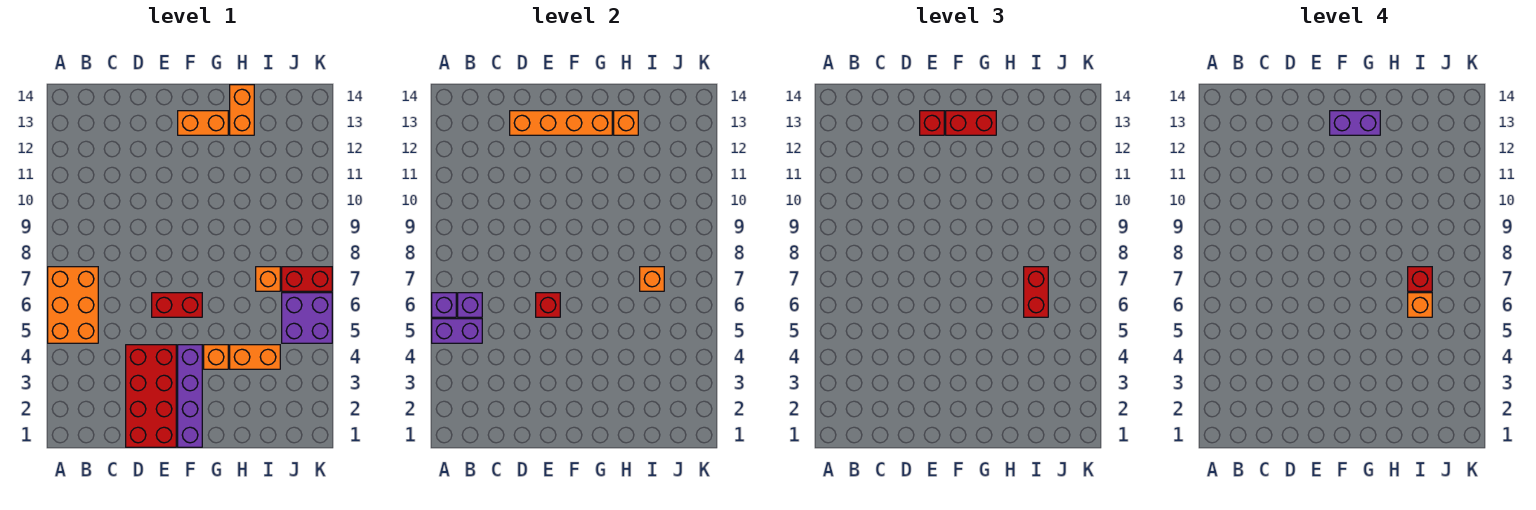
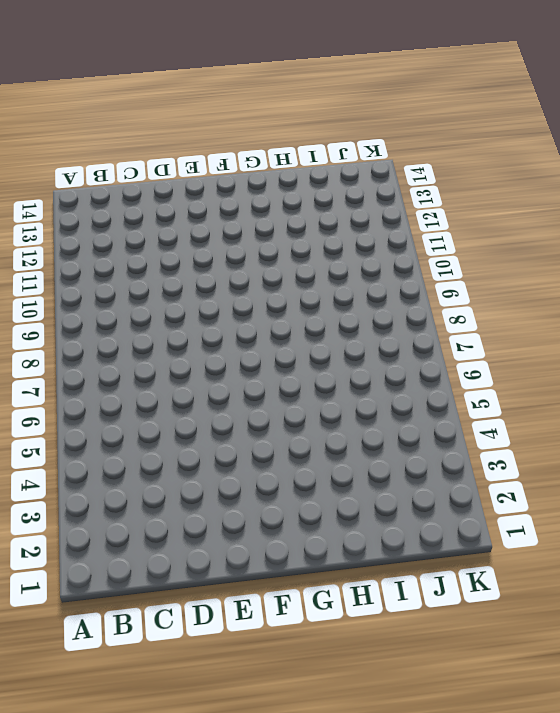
none -> orange 2x3 brick [48,267,98,343]
none -> red 2x4 brick [126,345,176,447]
none -> red 1x2 brick [152,293,202,317]

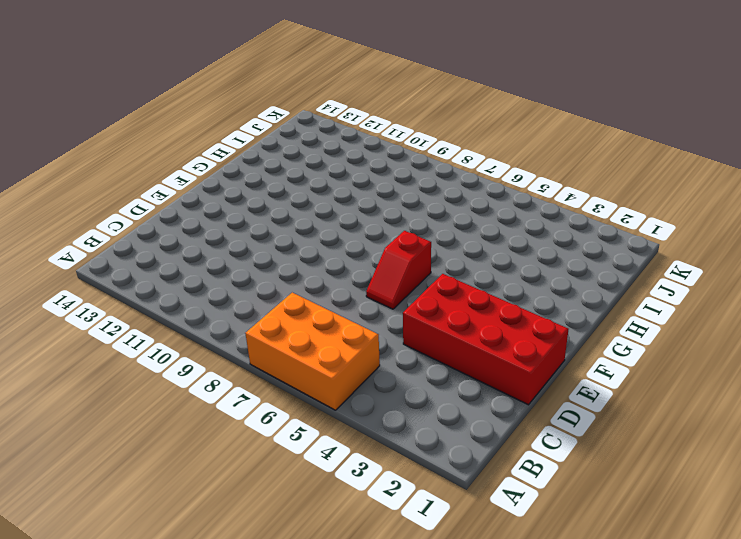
red 1x2 slope [366,231,431,309] -> red 1x2 brick [152,293,202,317]
none -> purple 1x4 brick [178,345,202,447]
none -> orange 1x2 brick [178,111,228,135]
none -> orange 1x1 brick [204,345,228,369]

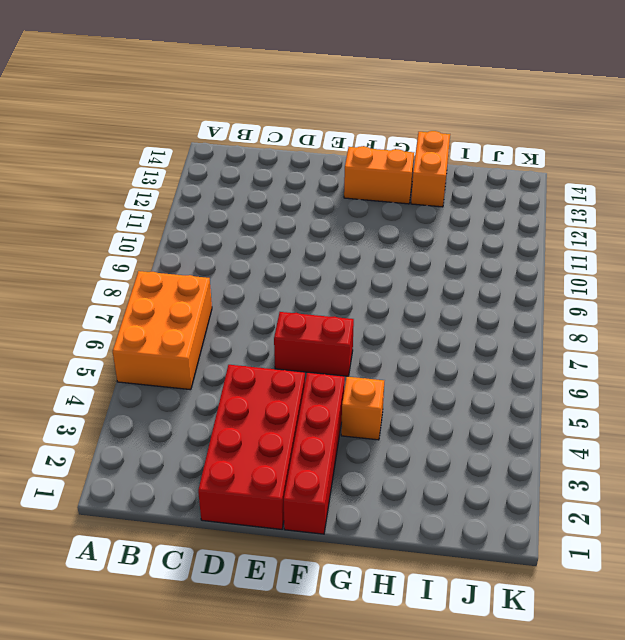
red 1x4 brick [284,373,345,534] -> purple 1x4 brick [178,345,202,447]
none -> orange 1x2 brick [230,345,280,369]
none -> orange 1x1 brick [256,267,280,291]
none -> purple 2x2 brick [282,293,332,343]

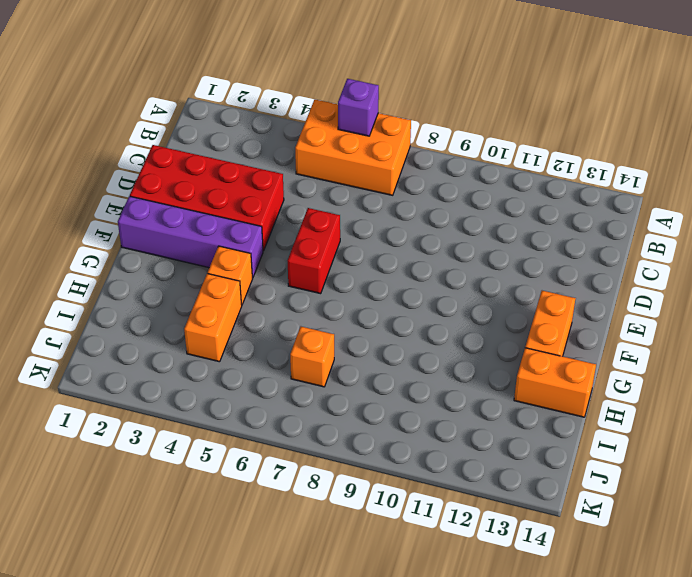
none -> purple 2x2 brick [282,293,332,343]
none -> red 1x2 brick [282,267,332,291]
none -> purple 1x2 brick [432,319,482,343]

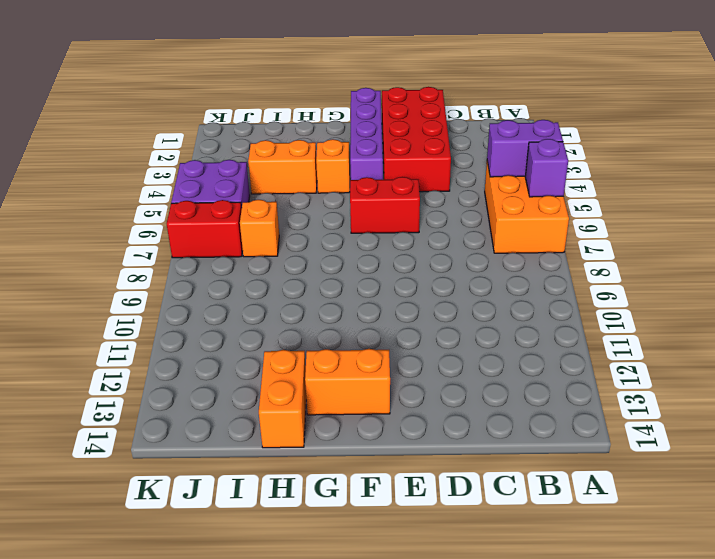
none -> purple 1x1 brick [458,293,482,317]
none -> orange 1x4 brick [510,111,612,135]
none -> red 1x1 brick [536,293,560,317]

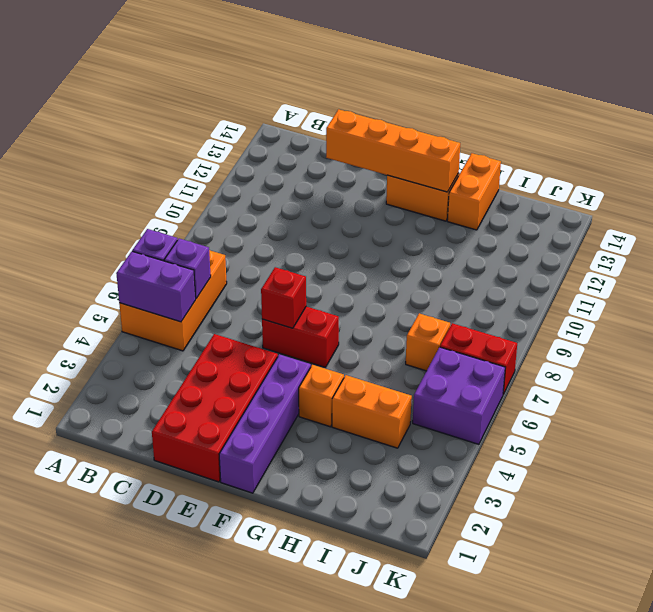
none -> orange 1x1 brick [614,111,638,135]
none -> orange 1x1 brick [640,267,664,291]
none -> red 1x1 brick [920,111,944,135]

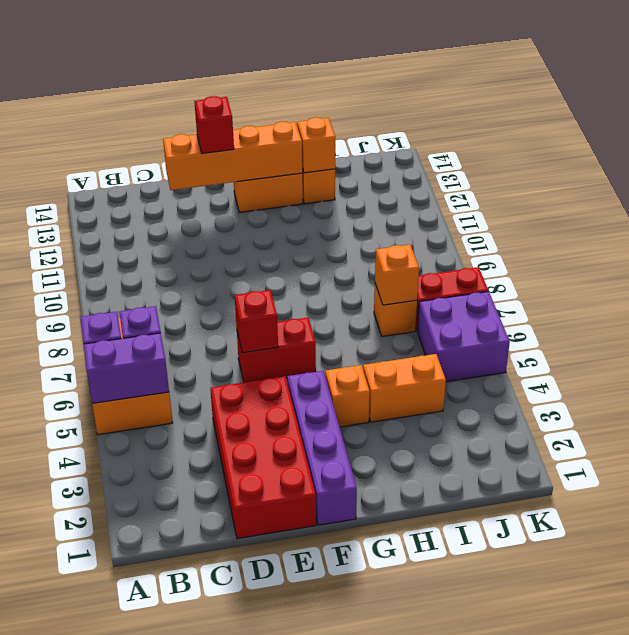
none -> red 1x2 brick [946,111,996,135]
none -> red 1x2 brick [1024,267,1048,317]
none -> purple 1x2 brick [1330,111,1380,135]

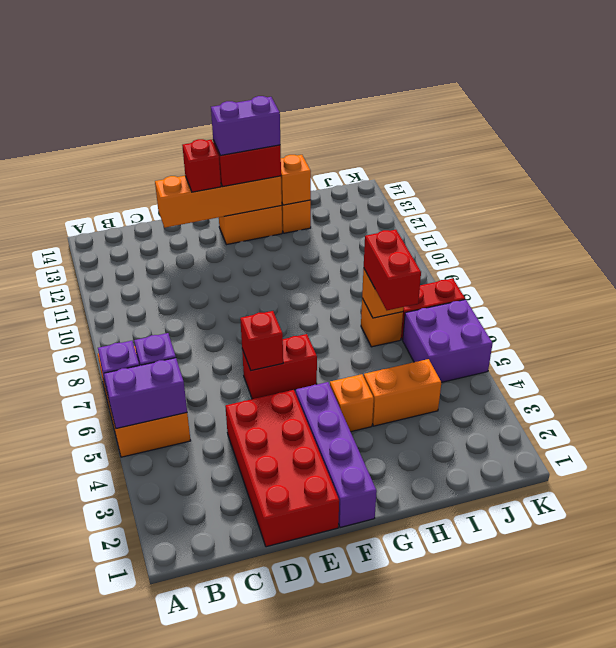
none -> orange 1x1 brick [1408,293,1432,317]
none -> red 1x1 brick [1408,267,1432,291]

